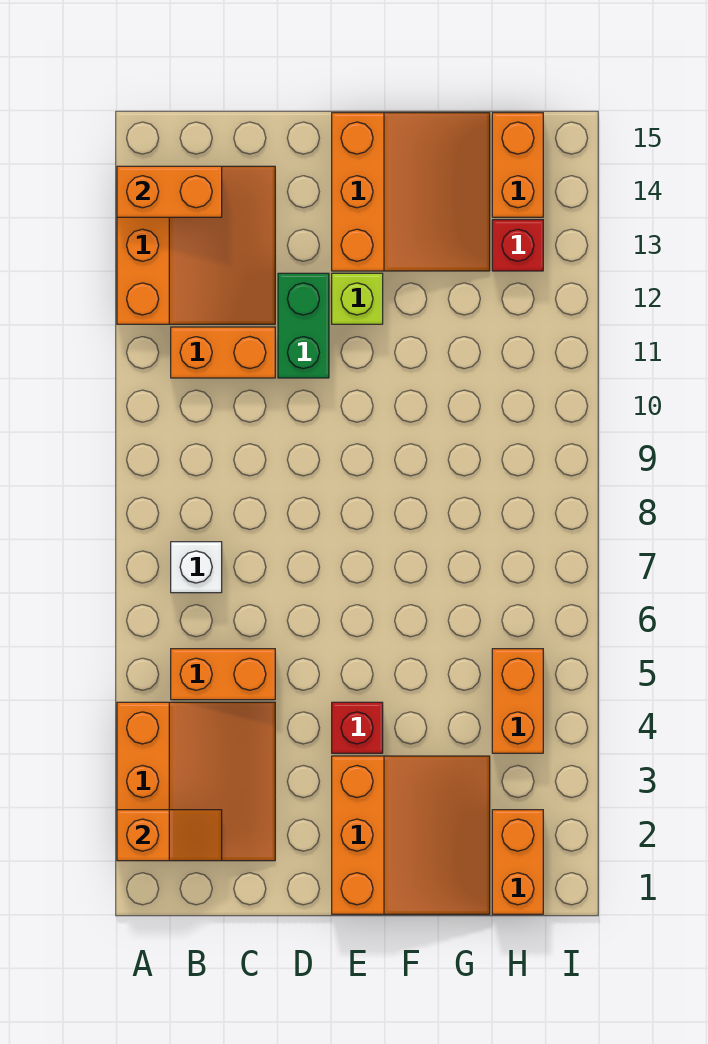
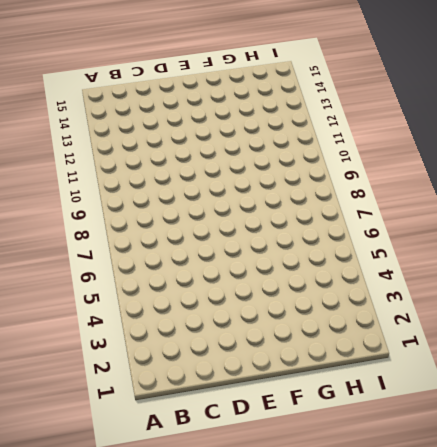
none -> orange 3x3 slope [117,702,275,861]
none -> orange 3x3 slope [117,166,275,324]
none -> orange 1x2 brick [171,649,275,700]

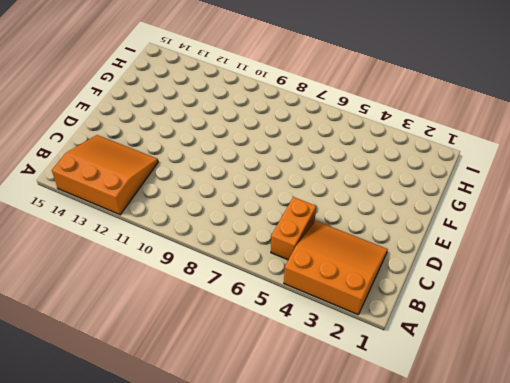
none -> white 1x1 brick [171,542,222,593]
none -> orange 1x2 brick [171,327,275,378]
none -> green 1x2 brick [278,273,329,378]

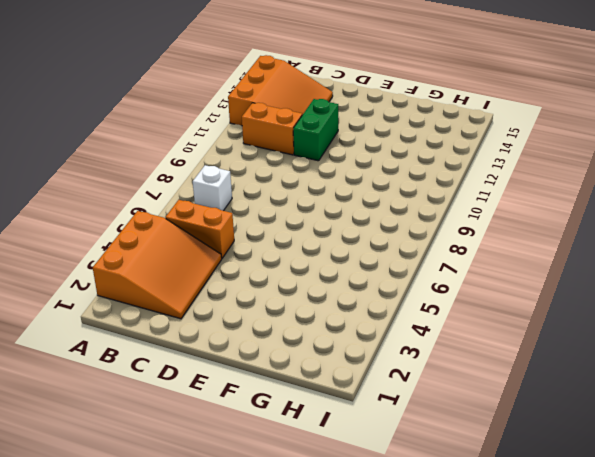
none -> orange 3x3 slope [332,756,490,914]
none -> red 1x1 brick [332,702,383,753]
none -> lime 1x1 brick [332,273,383,324]

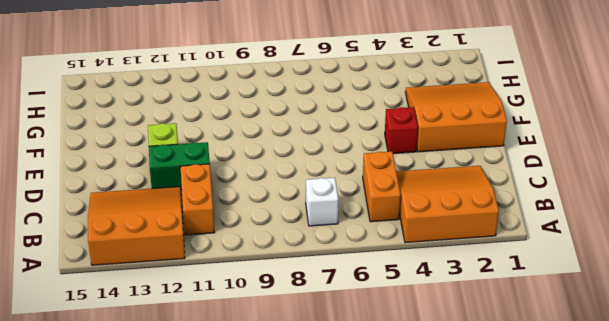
none -> orange 3x3 slope [332,113,490,271]
none -> orange 1x2 brick [492,810,543,914]
none -> orange 1x2 brick [492,649,543,753]

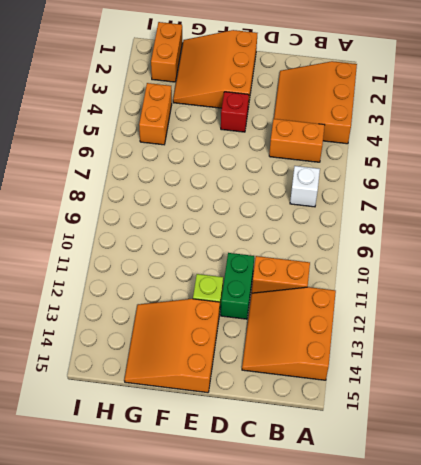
none -> red 1x1 brick [492,220,543,271]
none -> orange 1x2 brick [492,113,543,217]
none -> orange 1x2 slope [117,810,222,861]

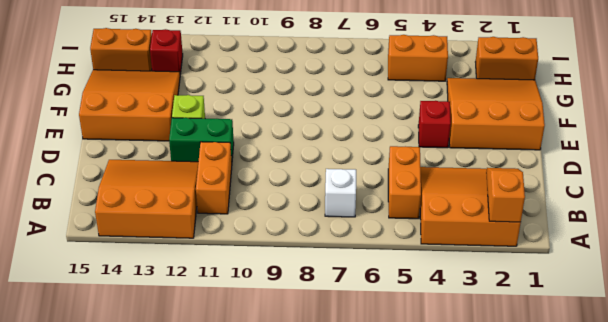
none -> orange 1x2 brick [117,166,222,217]

